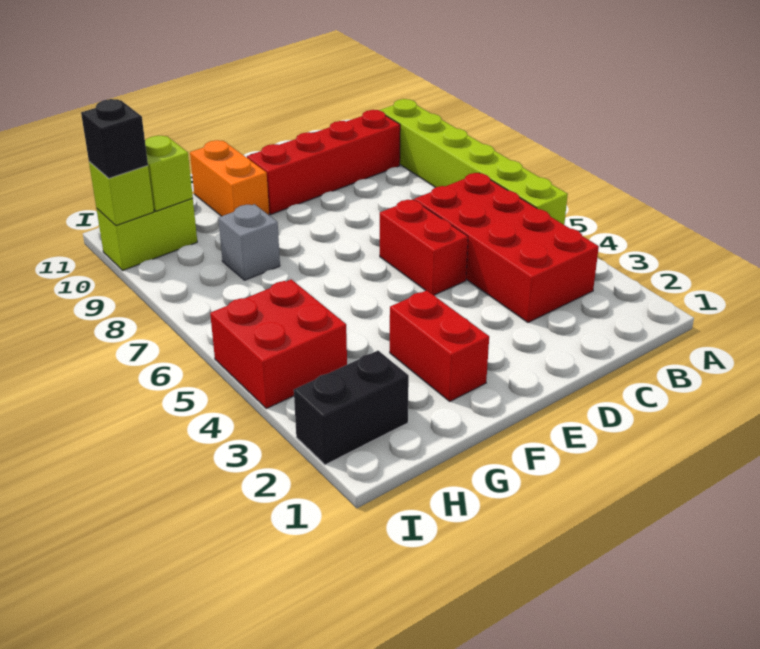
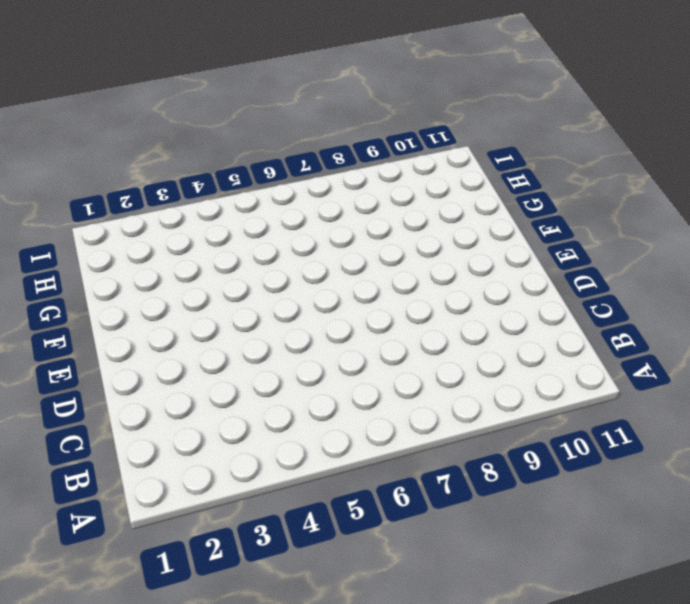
none -> lime 1x6 brick [379,99,568,224]
none -> red 2x4 brick [414,173,599,322]
none -> red 1x4 brick [247,110,400,214]

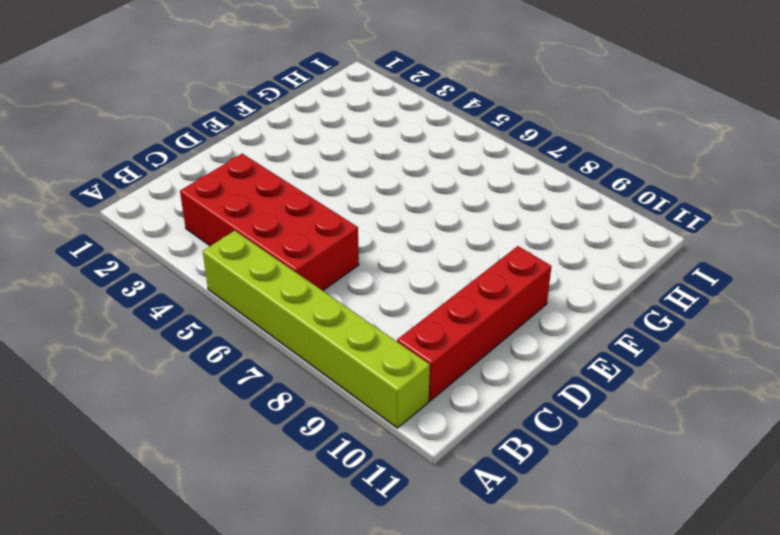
none -> red 1x2 brick [380,199,468,295]
none -> red 1x2 brick [390,290,489,401]
none -> orange 1x2 brick [190,140,269,216]

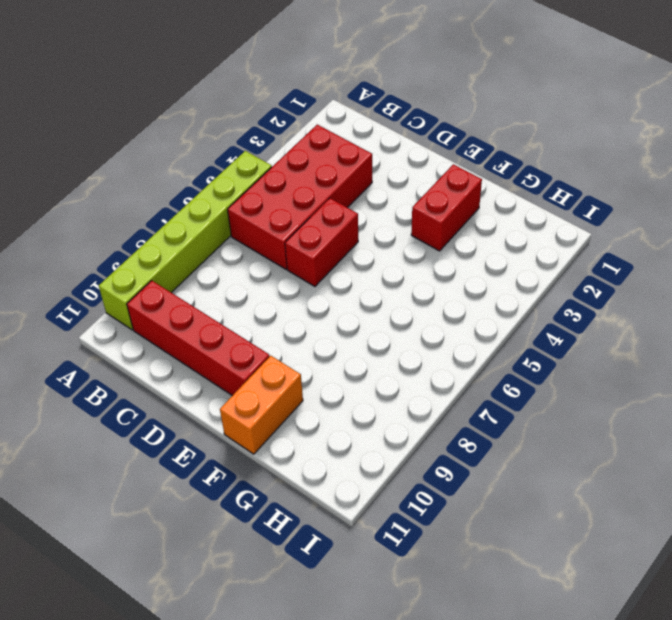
none -> grey 1x1 brick [219,204,280,280]
none -> black 1x2 brick [294,351,409,465]
none -> red 2x2 brick [210,279,347,409]

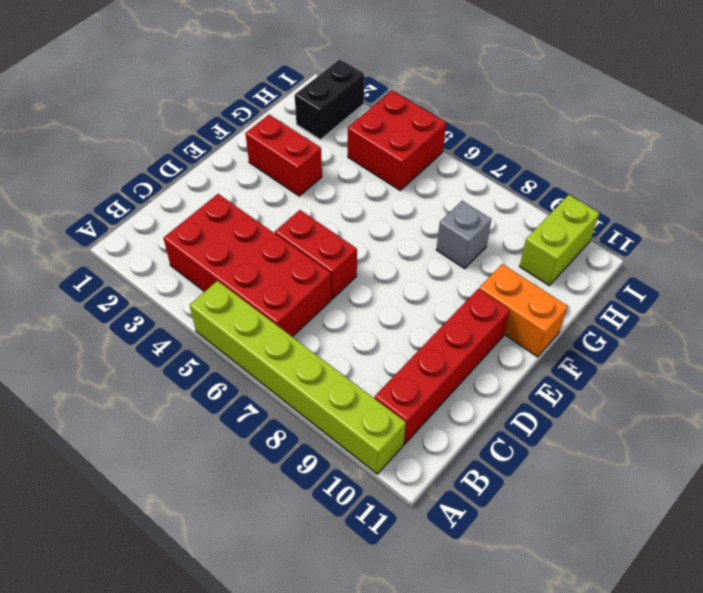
none -> lime 1x1 brick [145,136,193,211]
none -> lime 1x1 brick [89,162,154,226]
none -> black 1x1 brick [81,99,148,178]

